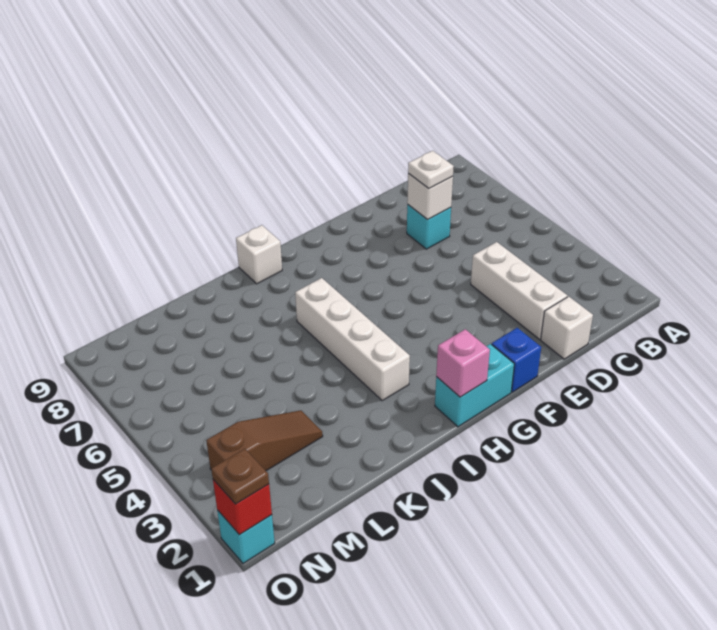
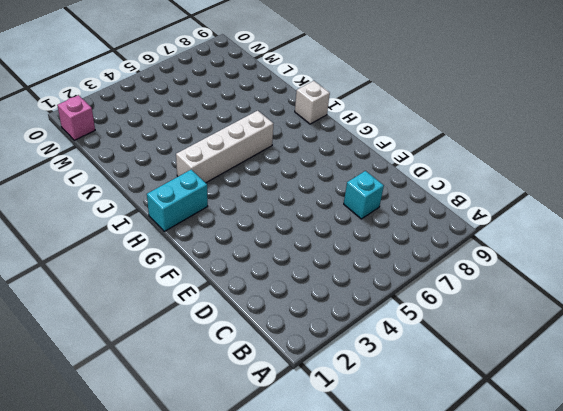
cyan 1x2 brick [147,170,208,231] -> cyan 1x2 brick turned to [435,344,514,427]
pink 1x1 brick [57,95,95,140] -> pink 1x1 brick moved to [436,329,490,397]
none -> white 1x1 brick [541,296,593,359]
none -> white 1x3 brick [471,242,567,339]
none -> blue 1x1 brick [492,328,541,392]

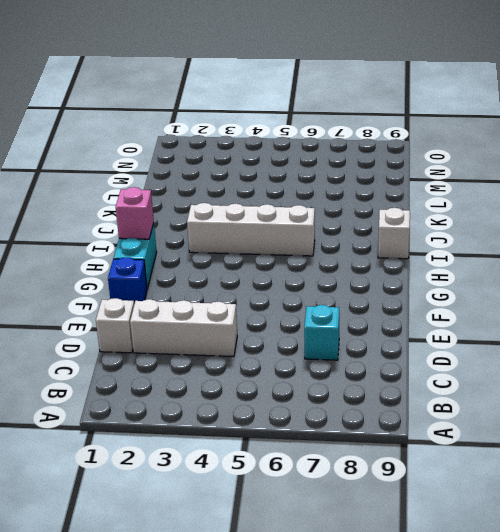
none -> brown 1x3 slope [206,410,323,471]
none -> cyan 1x1 brick [217,510,275,563]
none -> white 1x1 brick [407,174,453,220]

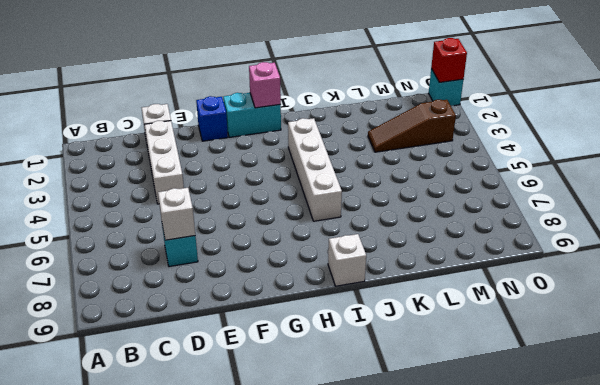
none -> white 1x1 plate [408,151,454,188]
none -> brown 1x1 plate [211,449,269,504]

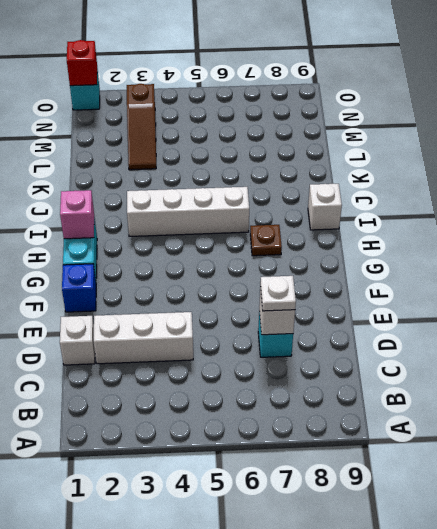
brown 1x1 plate [250,225,282,256] -> brown 1x1 plate moved to [211,449,269,504]

